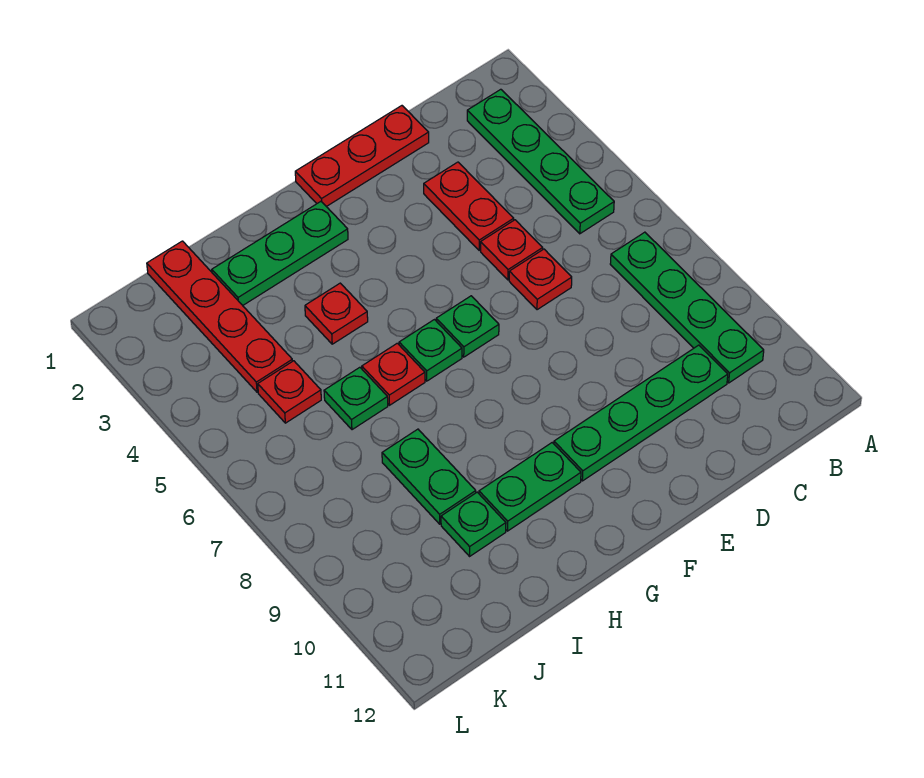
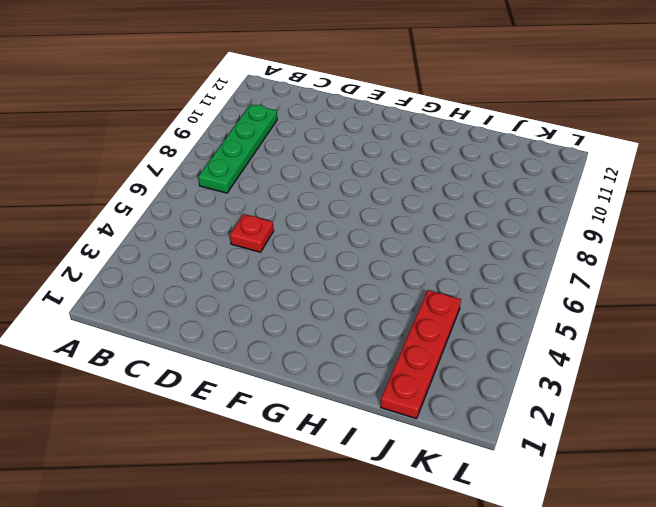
none -> green 1x4 plate [467,89,614,234]
none -> green 1x4 plate [554,345,728,481]
none -> red 1x3 plate [295,106,429,207]

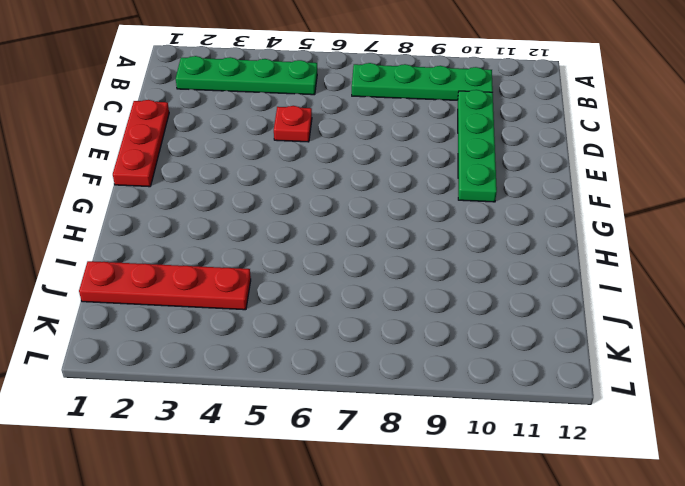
none -> red 1x2 plate [424,162,514,250]
none -> red 1x1 plate [509,249,572,310]
none -> green 1x1 plate [436,296,499,357]

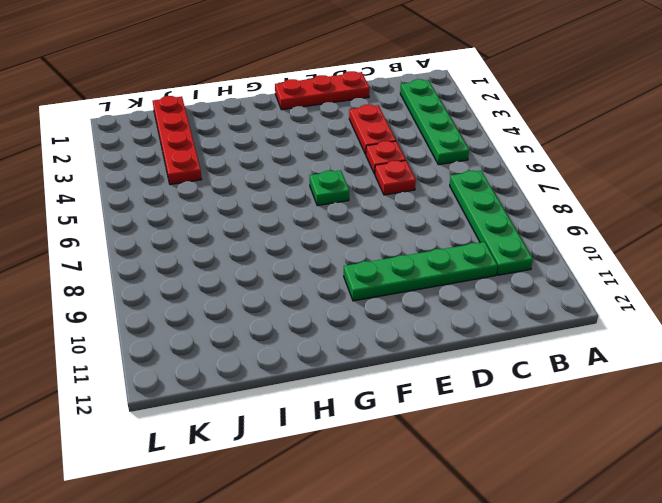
none -> green 1x3 plate [212,201,348,305]
none -> green 1x1 plate [399,320,462,381]
none -> green 1x2 plate [479,443,581,531]

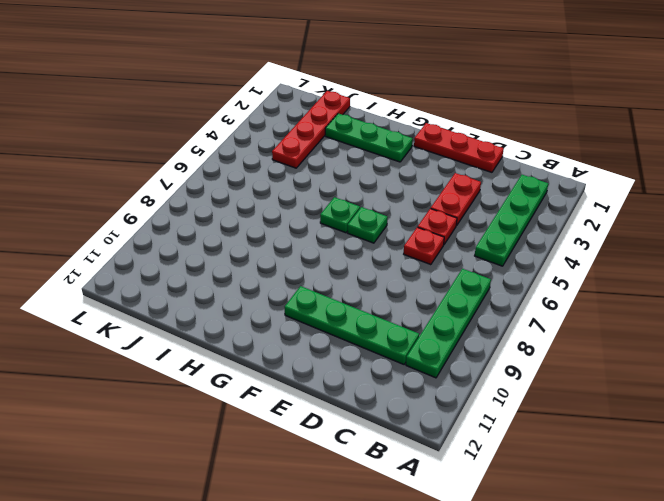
none -> green 1x2 plate [479,443,581,531]
none -> red 1x1 plate [305,283,368,344]
none -> red 1x1 plate [362,343,425,405]

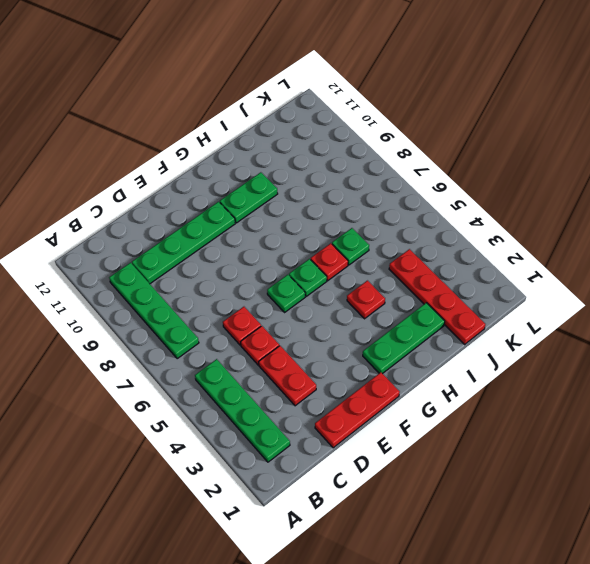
none -> green 1x2 plate [382,429,476,524]
none -> green 1x1 plate [441,492,506,556]
none -> red 1x1 plate [258,361,321,423]

